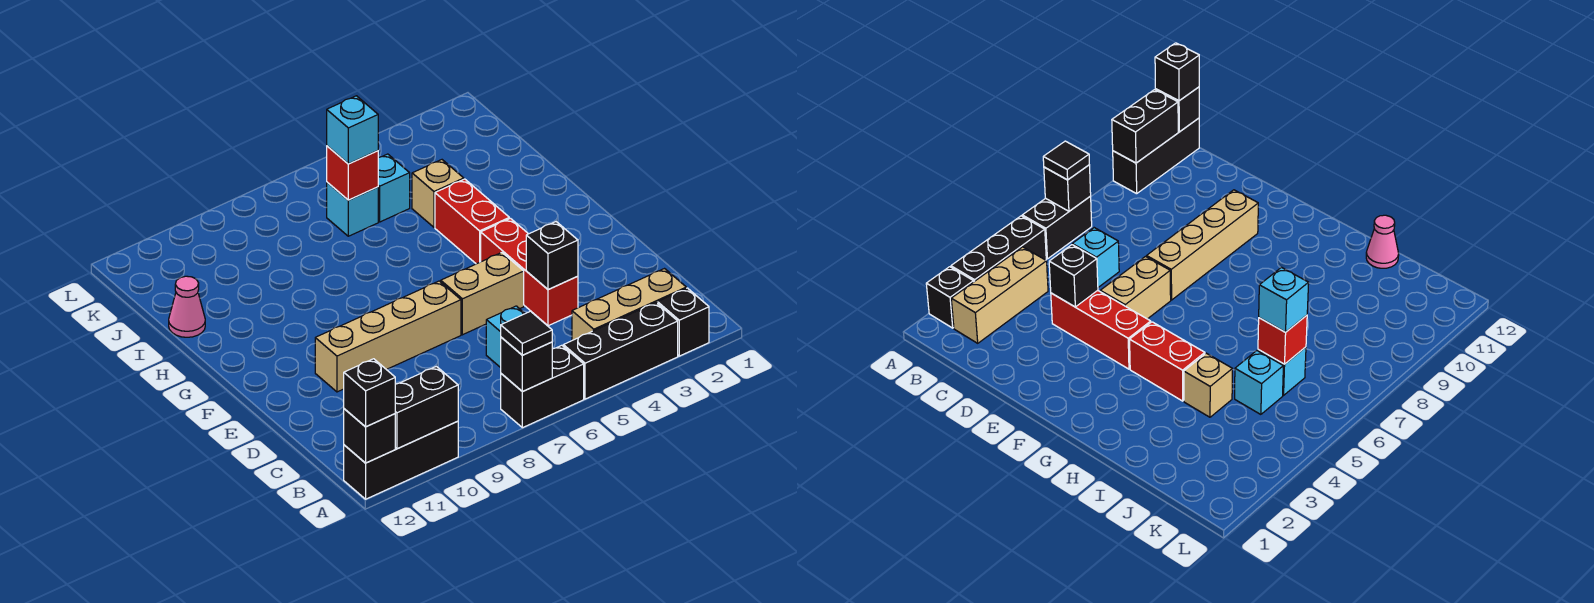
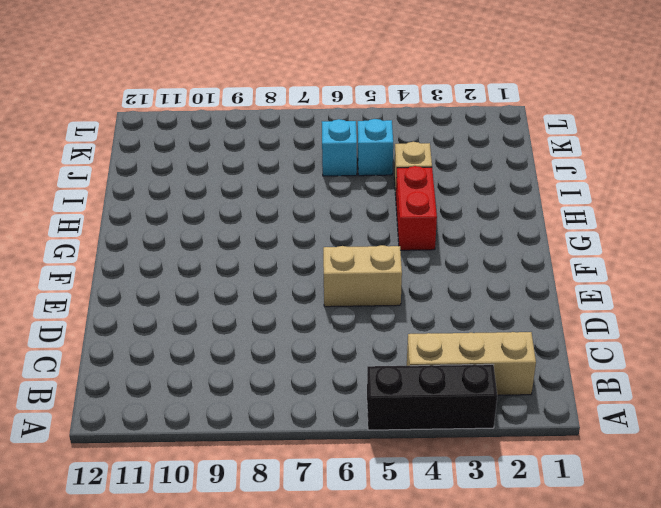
none -> black 1x1 brick [658,288,709,356]
none -> black 1x2 brick [501,345,584,428]
none -> black 1x3 brick [344,421,458,499]

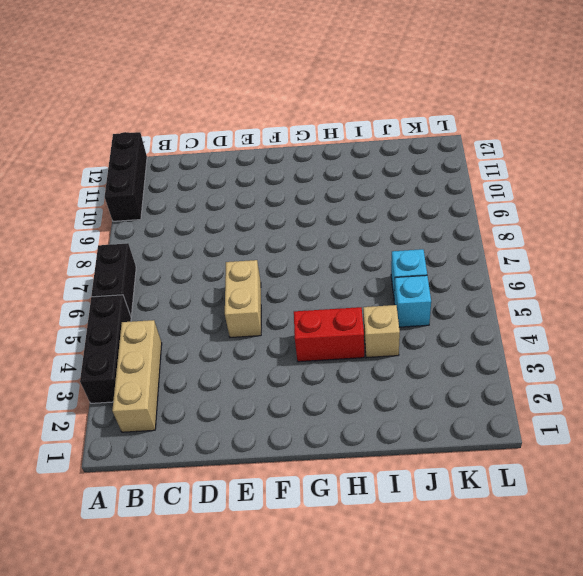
none -> black 1x1 brick [658,288,709,356]
none -> cyan 1x1 brick [486,306,525,368]
none -> red 1x3 brick [481,218,578,326]

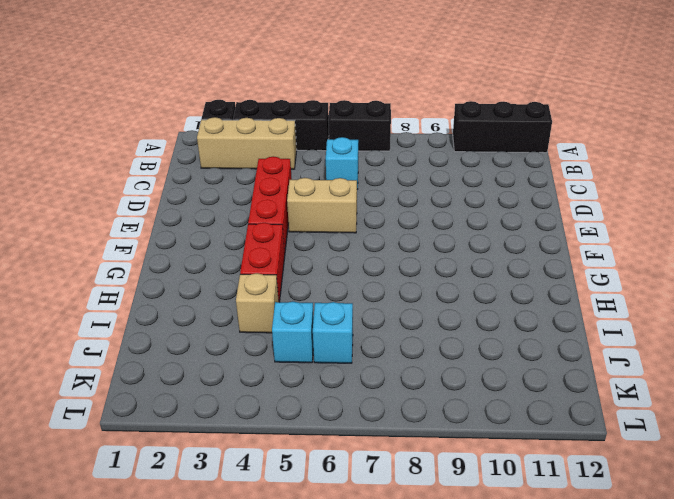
none -> tan 1x4 brick [315,281,461,392]
none -> pink 1x1 cone [169,276,205,337]
none -> black 1x1 brick [501,337,552,392]

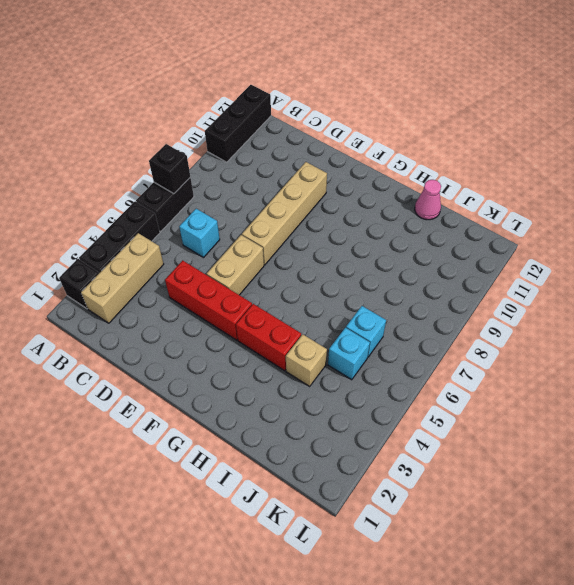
none -> black 1x2 brick [395,366,458,449]
none -> black 1x1 brick [344,409,395,463]
none -> black 1x1 brick [526,222,578,290]

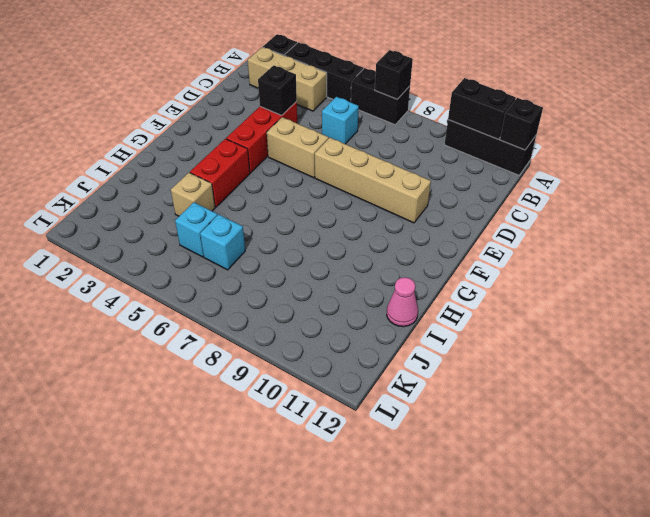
none -> red 1x1 brick [327,146,378,200]
none -> black 1x1 tile [501,311,552,355]
none -> black 1x1 brick [344,359,395,427]

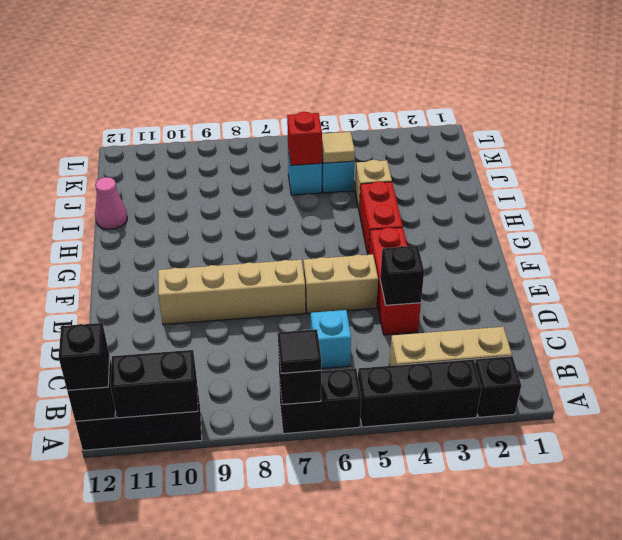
tan 1x1 tile [322,132,355,163] -> none
none -> cyan 1x1 brick [327,96,378,164]

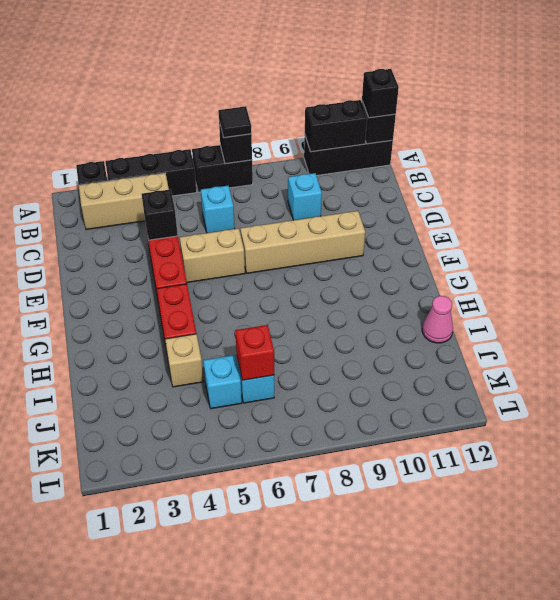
cyan 1x1 brick [288,173,322,220] -> cyan 1x1 brick moved to [327,96,378,164]

